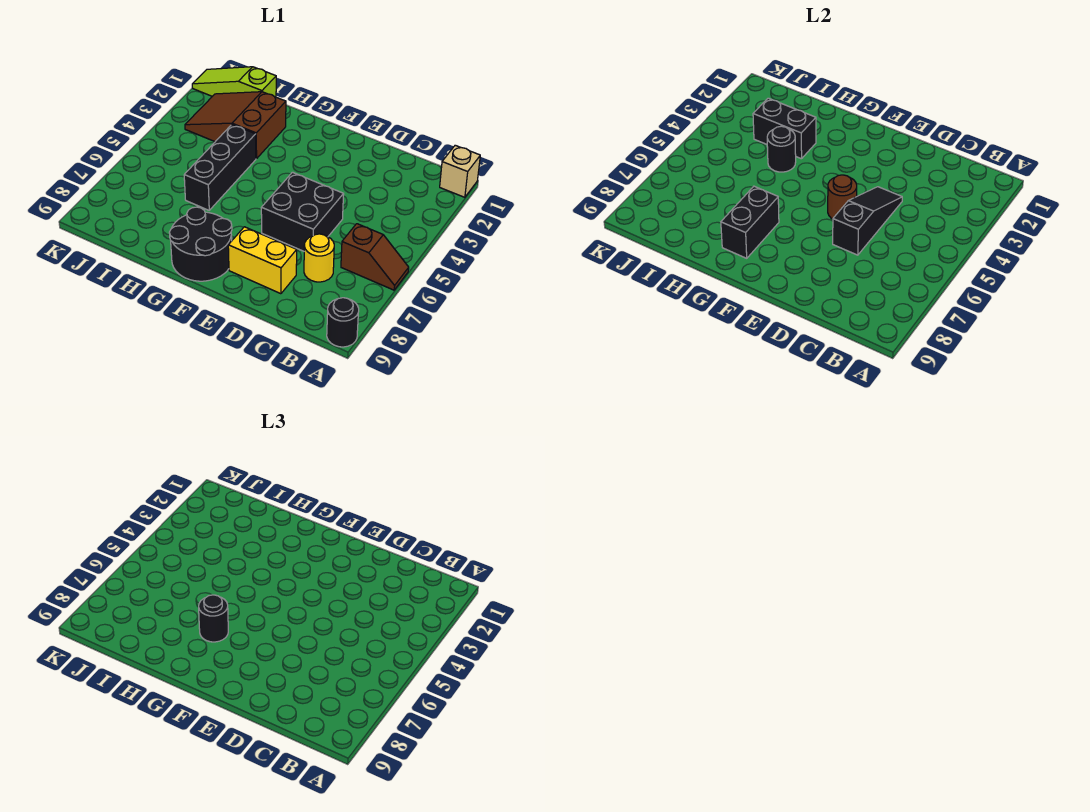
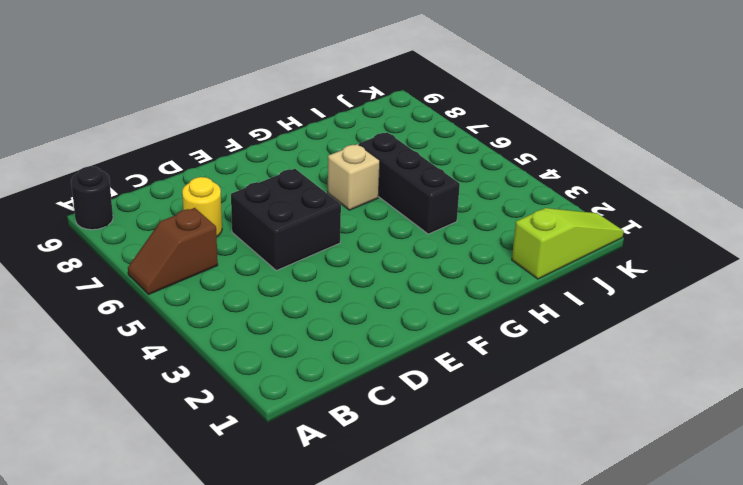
tan 1x1 brick [328,144,380,210] -> tan 1x1 brick moved to [440,145,480,197]
none -> yellow 1x2 brick [228,227,297,294]
none -> black 2x2 round brick [169,207,232,281]
none -> brown 2x3 slope [185,92,286,159]

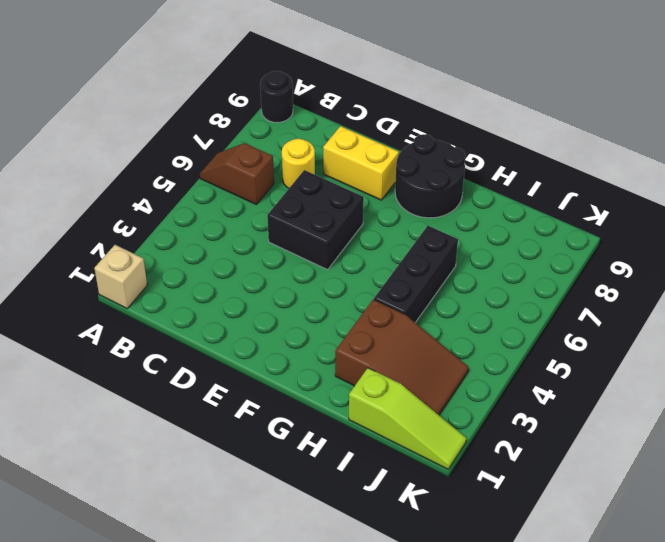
none -> black 1x3 slope [833,187,902,255]
none -> brown 1x1 round brick [828,175,857,219]
none -> black 1x2 brick [721,186,779,258]

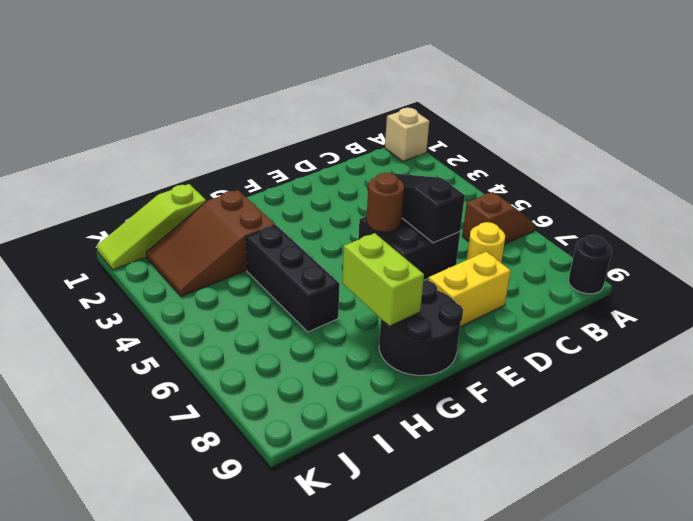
lime 1x2 brick [342,233,424,326] -> black 1x2 brick [721,186,779,258]
none -> black 1x2 brick [753,98,816,159]
none -> black 1x1 round brick [767,126,796,172]
none -> black 1x1 round brick [199,595,228,642]

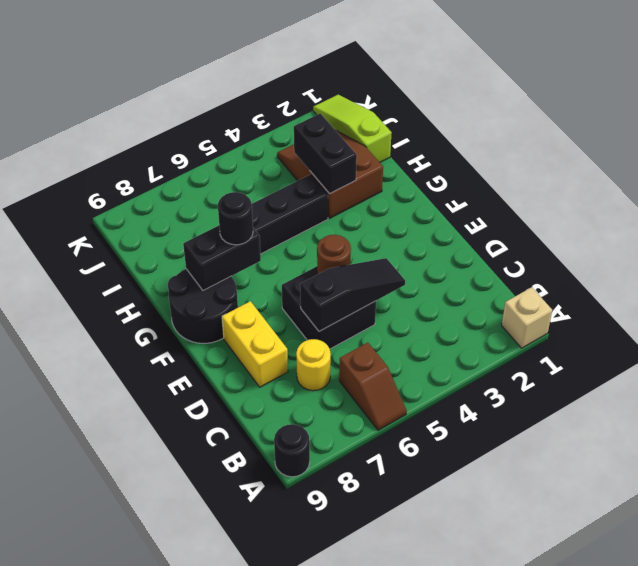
none -> black 1x1 round brick [767,126,796,172]

